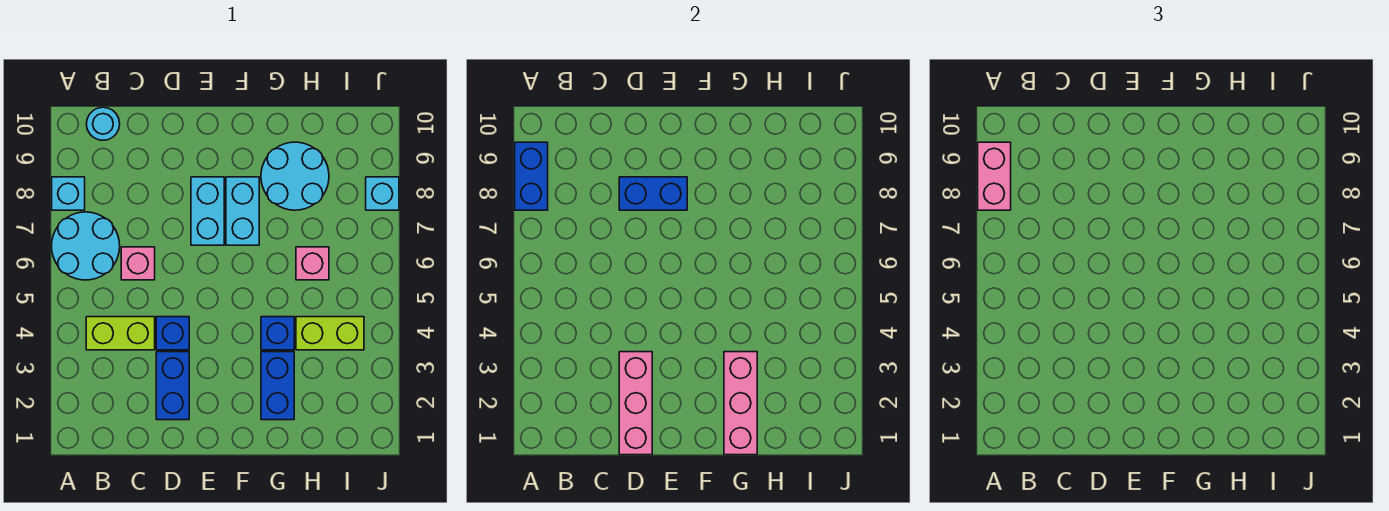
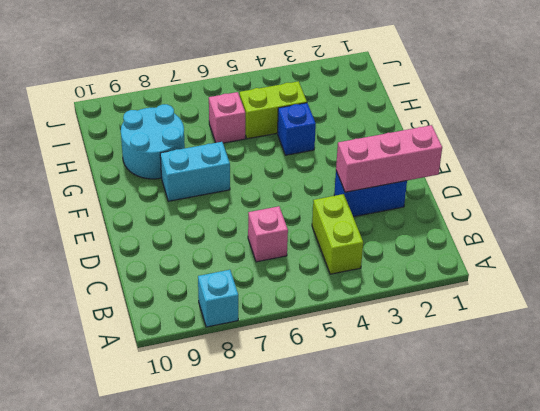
lime 1x2 brick [239,81,307,139] -> lime 1x2 brick turned to [296,317,364,350]
none -> cyan 2x2 round brick [52,212,120,280]
none -> cyan 1x1 round brick [86,107,120,140]
none -> blue 1x1 brick [156,317,189,350]

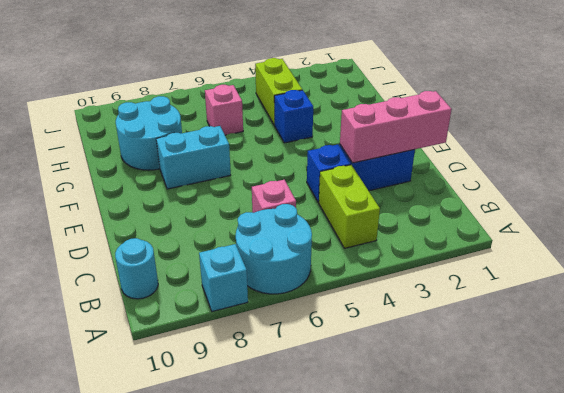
none -> cyan 1x2 brick [191,177,224,245]
none -> blue 1x2 brick [261,352,294,420]
none -> cyan 1x1 brick [366,177,399,210]

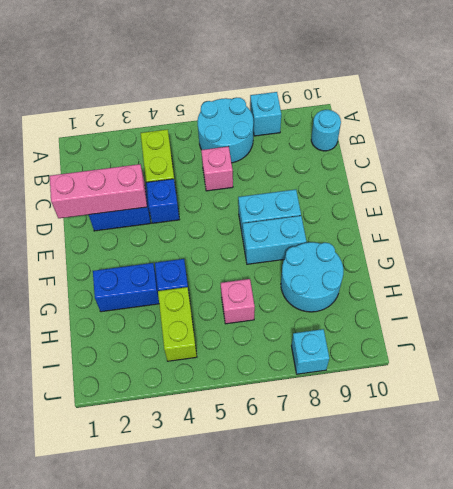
none -> blue 1x2 brick [515,142,548,210]
none -> blue 1x2 brick [619,177,687,210]
none -> pink 1x3 brick [724,352,757,455]

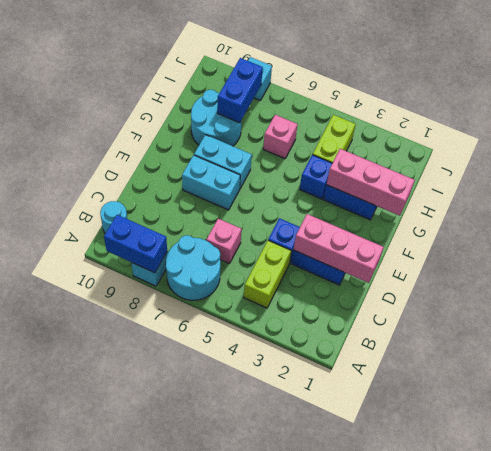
blue 1x2 brick [217,58,263,123] -> blue 1x2 brick moved to [619,177,687,210]
none -> pink 1x2 brick [978,142,1011,210]

